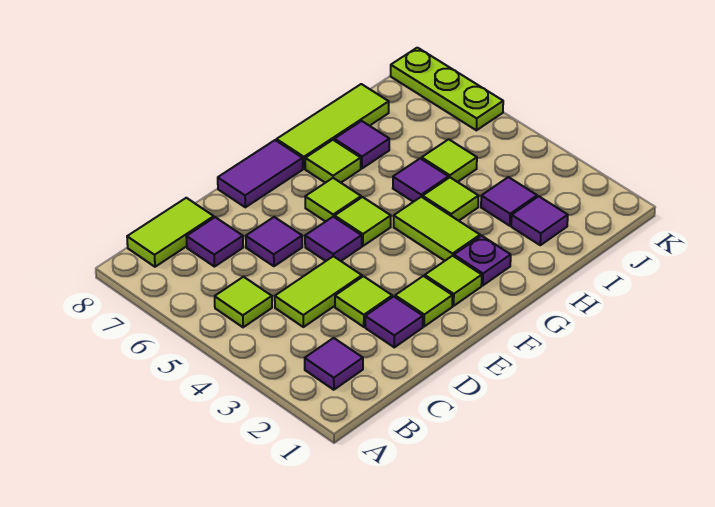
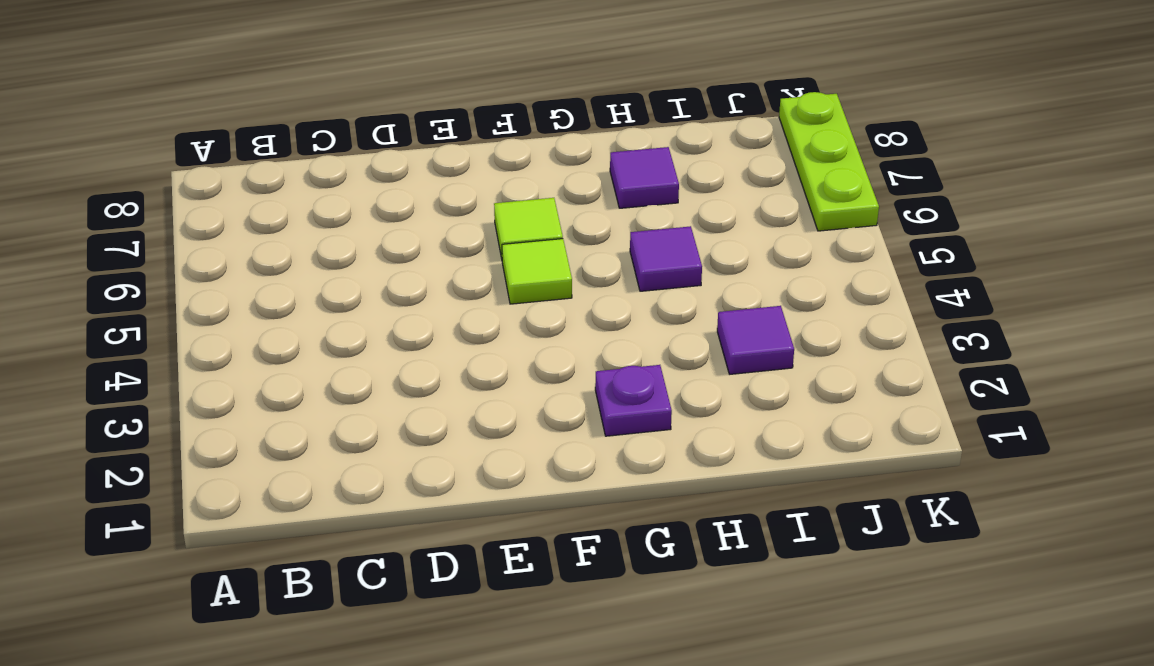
none -> purple 1x1 tile [305,338,363,390]
none -> lime 1x1 tile [215,277,272,327]
none -> lime 1x2 tile [127,198,214,267]

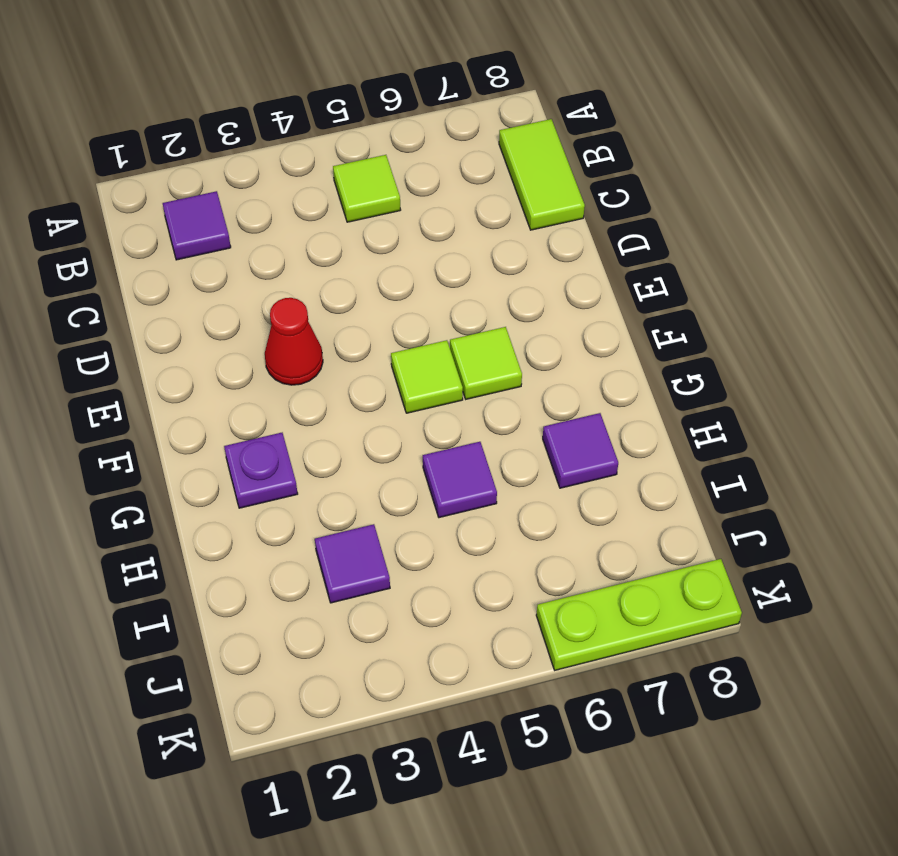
red 1x1 cone [265,298,323,385] -> none
none -> lime 1x2 tile [275,256,362,327]
none -> purple 1x1 tile [186,217,243,267]
none -> purple 1x1 tile [365,296,423,347]

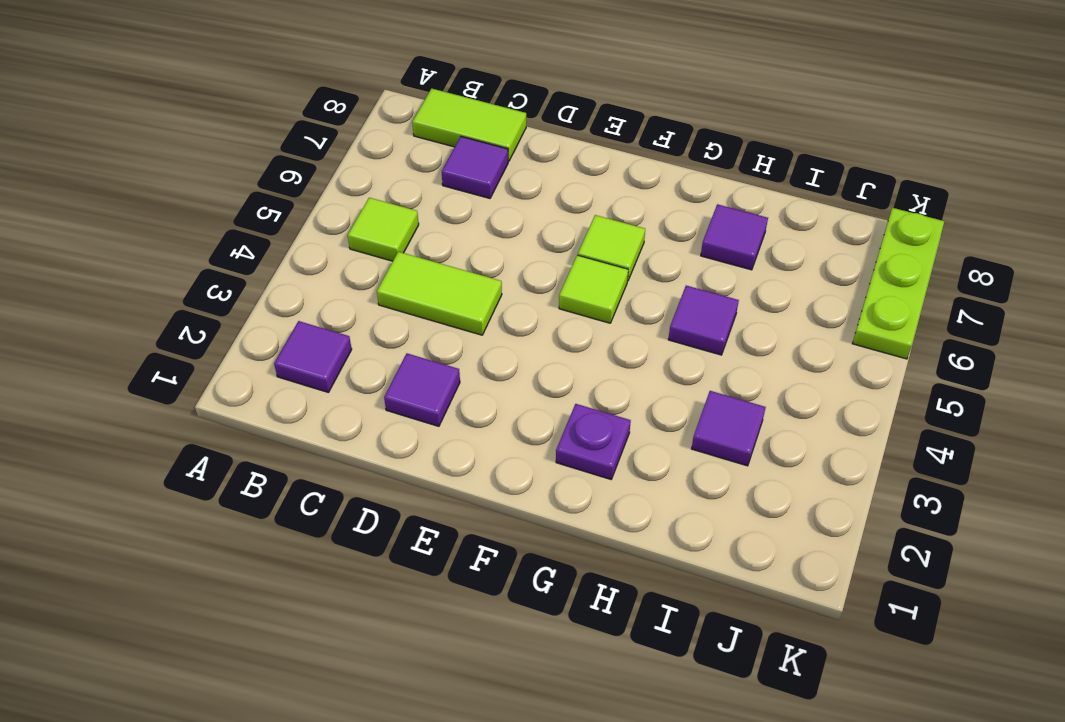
none -> lime 1x1 tile [335,276,392,327]
none -> purple 1x1 tile [246,217,302,266]
none -> lime 1x1 tile [395,276,452,326]

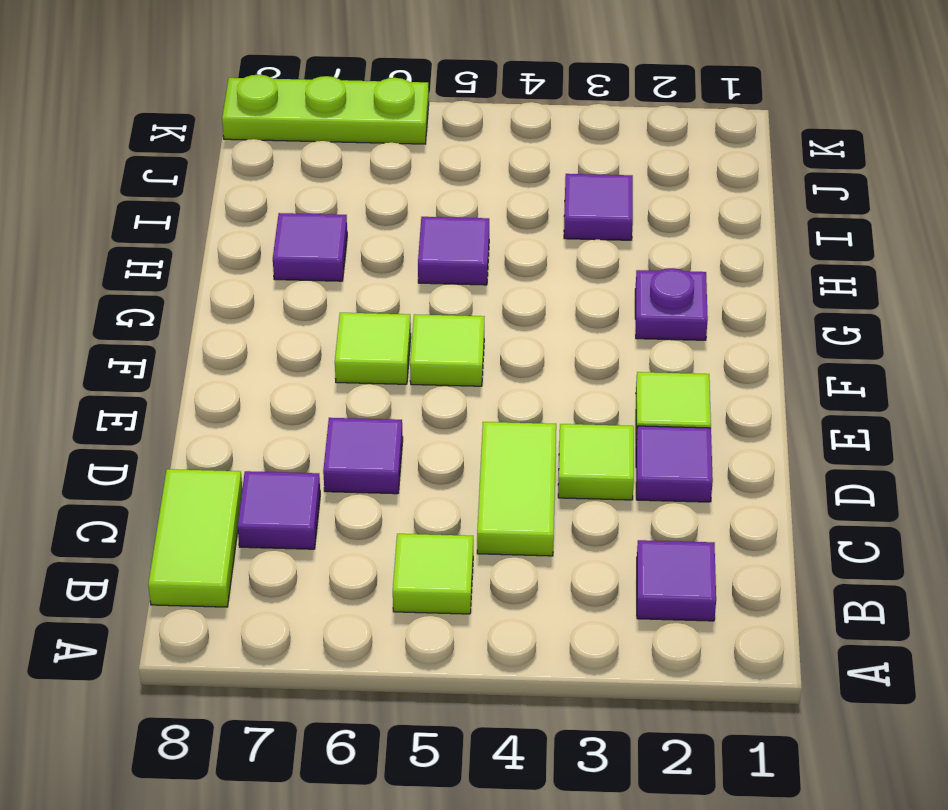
none -> purple 1x1 tile [305,217,362,261]
none -> purple 1x2 tile [218,140,303,207]
none -> lime 1x1 tile [425,256,482,306]

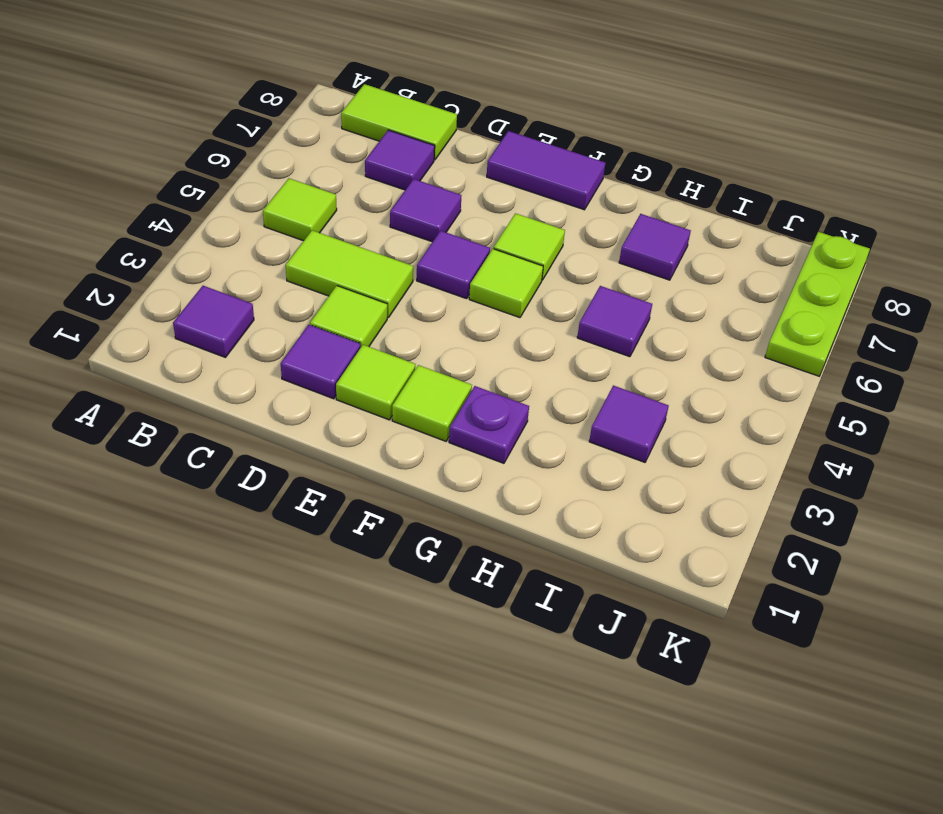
none -> lime 1x2 tile [394,197,480,261]
none -> lime 1x1 tile [305,140,361,183]
none -> lime 1x3 tile [277,84,389,169]

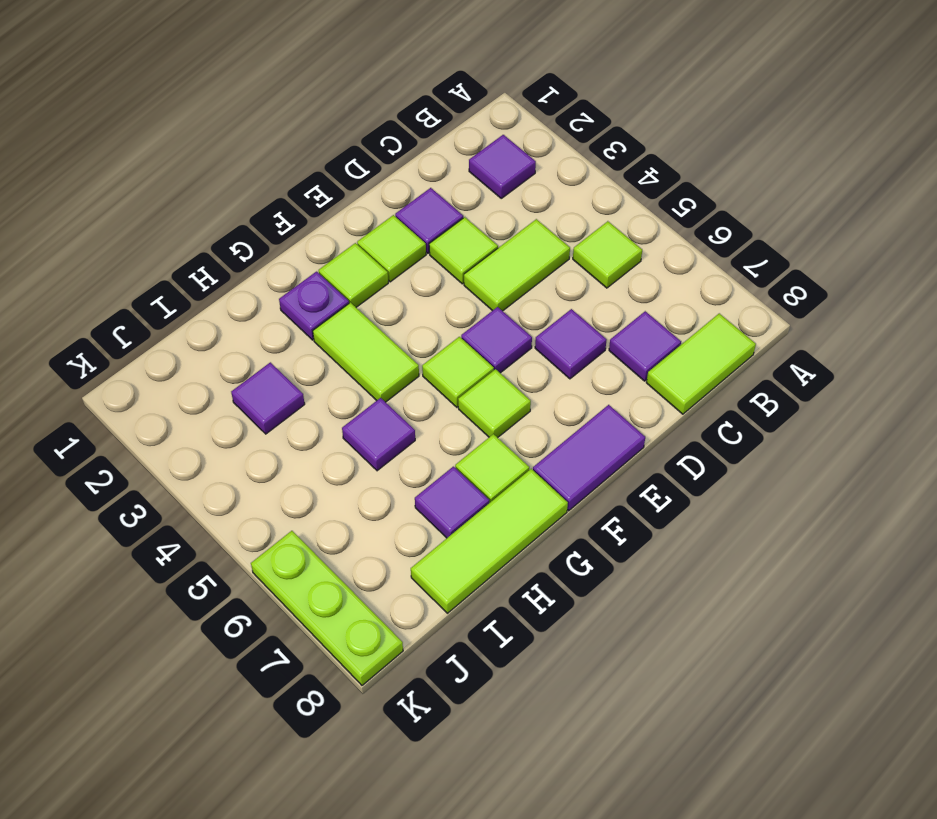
none -> lime 1x1 tile [423,178,478,221]
none -> purple 1x1 tile [511,196,568,245]
none -> lime 1x1 tile [422,139,477,182]

